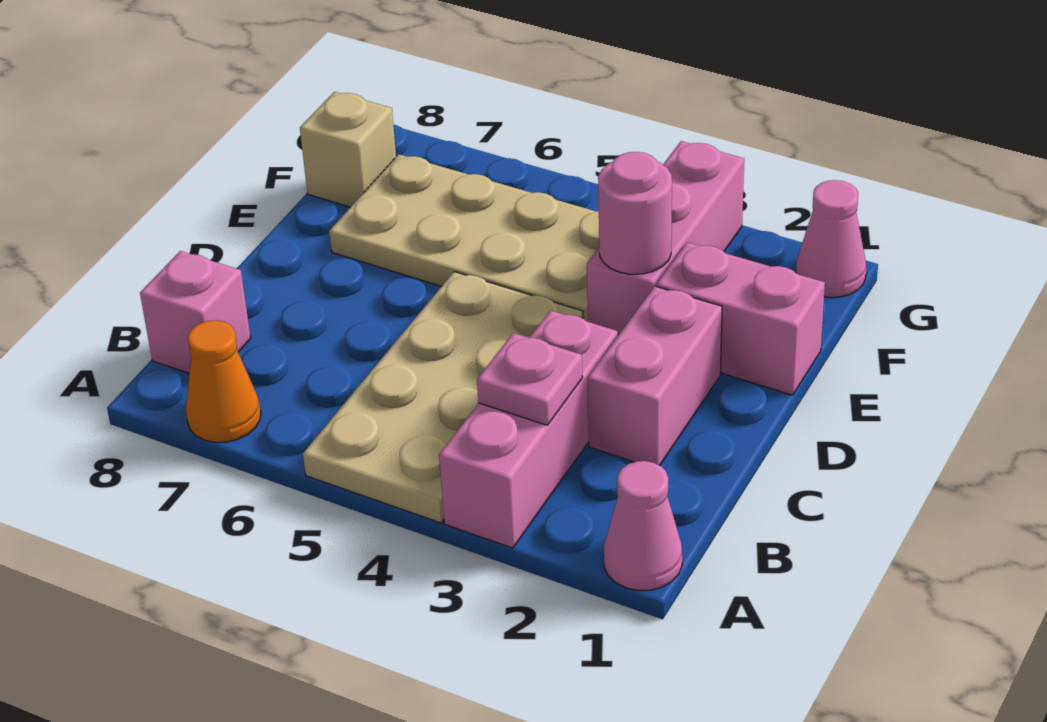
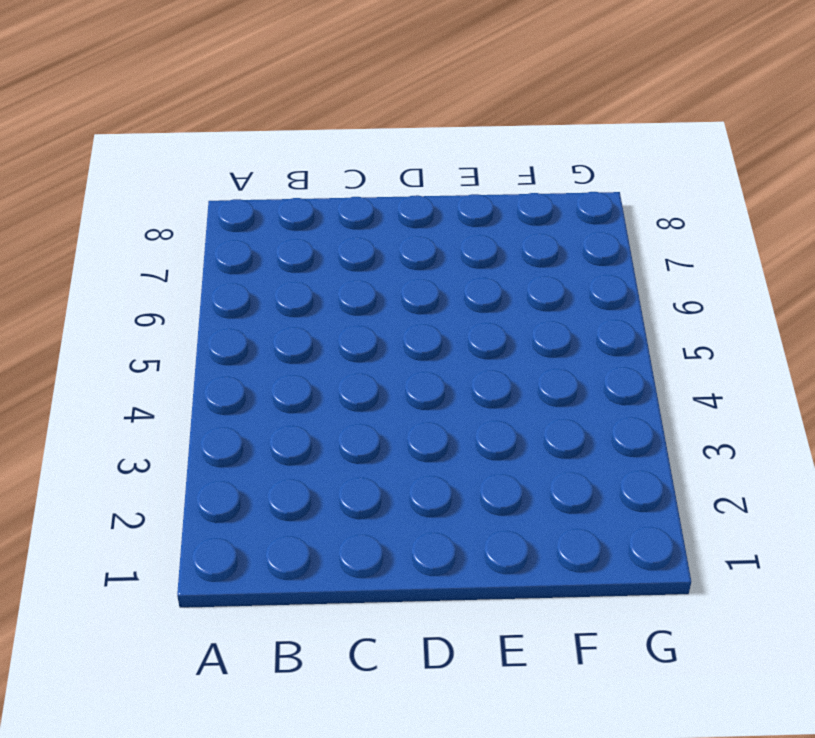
none -> pink 1x1 cone [604,461,682,590]
none -> pink 1x3 brick [439,310,618,548]
none -> tan 2x4 plate [303,272,583,523]

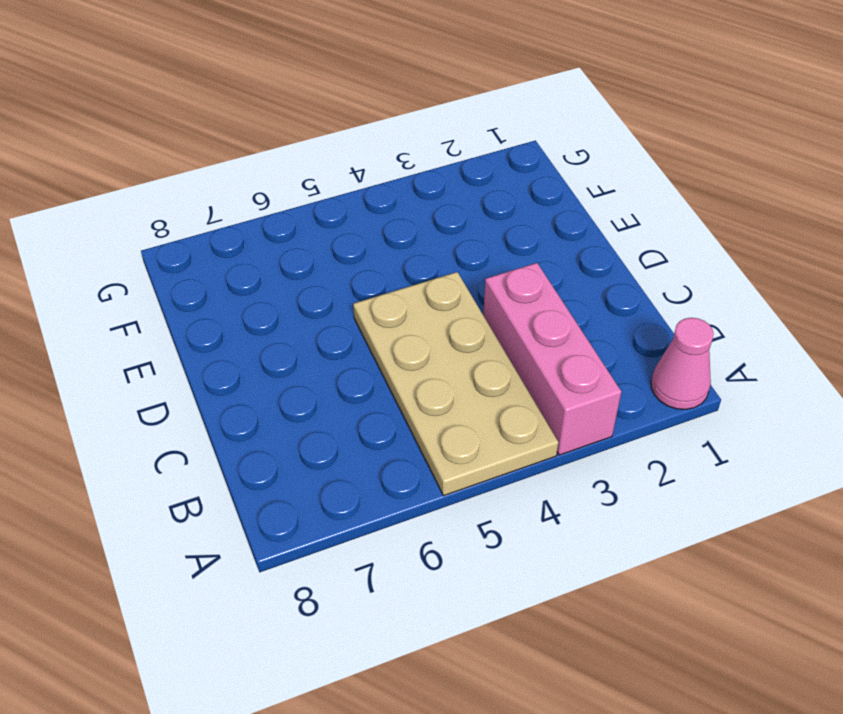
none -> orange 1x1 cone [186,320,261,442]
none -> pink 1x1 brick [140,251,251,374]
none -> pink 1x2 brick [588,286,722,466]

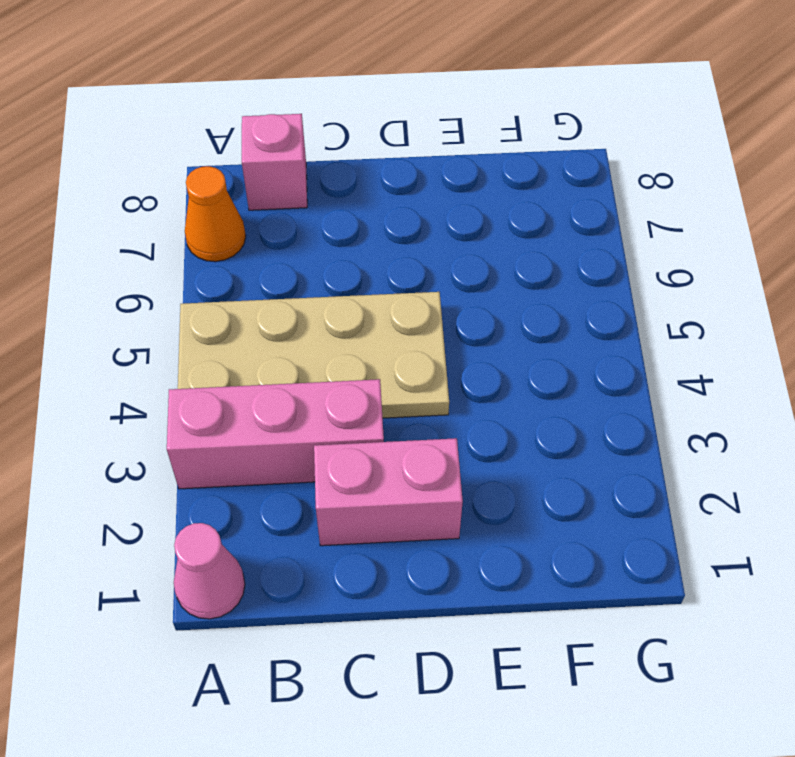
none -> pink 1x2 brick [656,242,825,395]
none -> pink 1x3 brick [587,141,744,335]
none -> tan 2x4 plate [329,154,599,322]

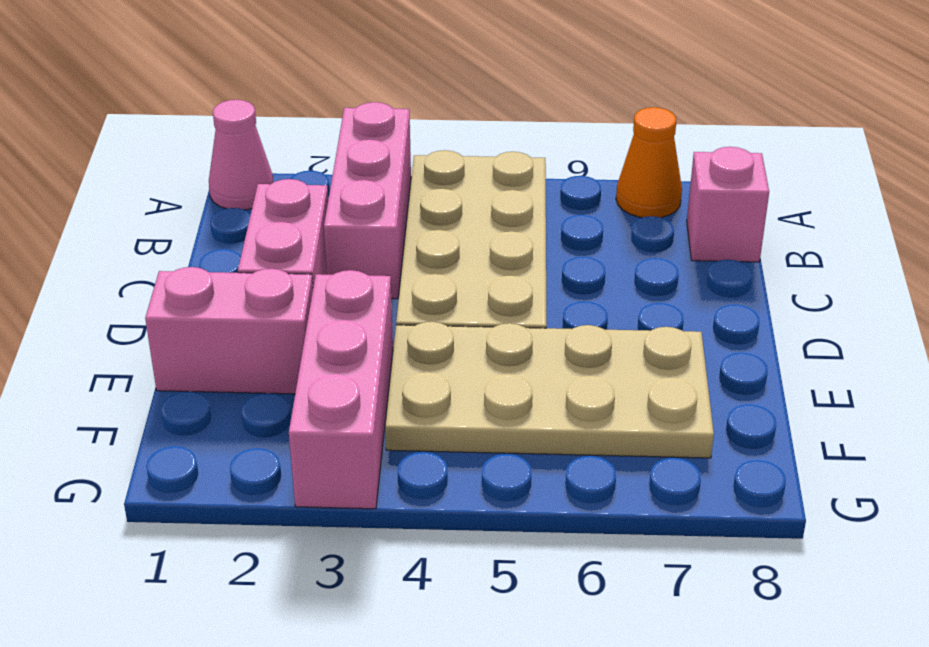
none -> tan 1x1 brick [300,92,396,207]
none -> pink 1x1 cone [796,180,866,297]
none -> pink 1x1 plate [477,333,582,425]

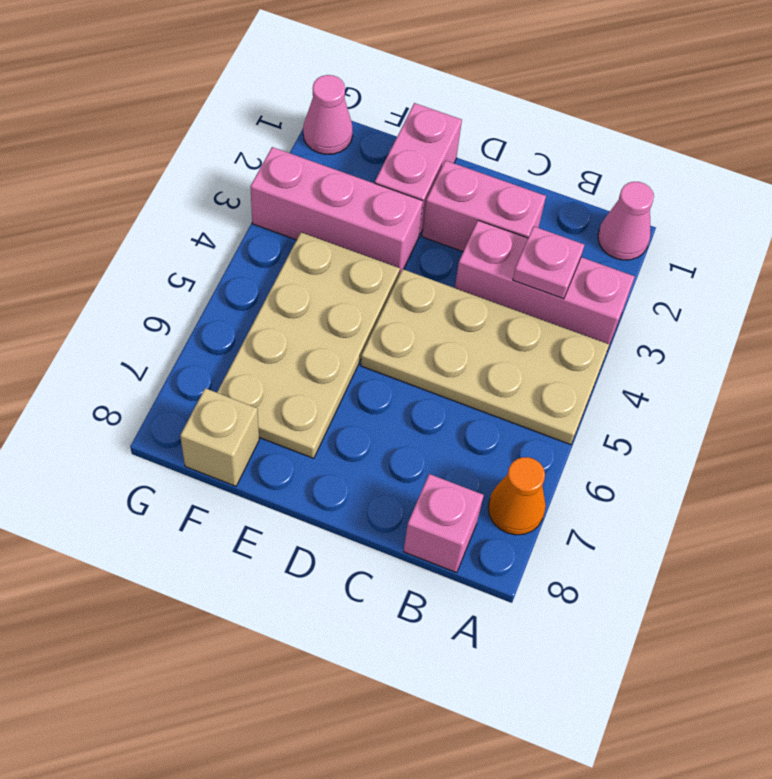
none -> pink 1x1 round brick [598,152,672,274]

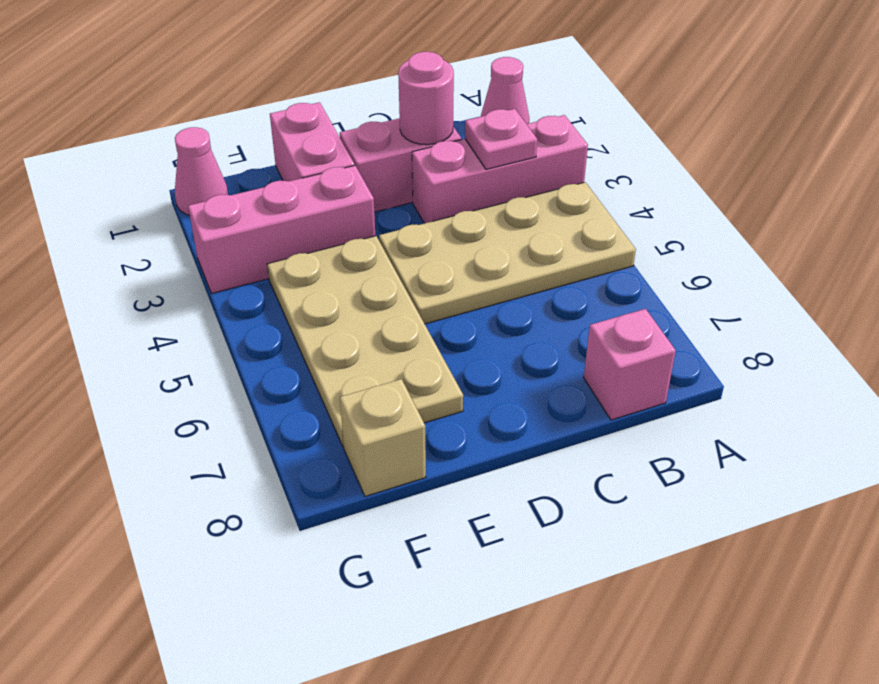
pink 1x1 round brick [398,52,454,145] -> pink 1x1 round brick moved to [598,152,672,274]
none -> orange 1x1 cone [186,320,261,442]

